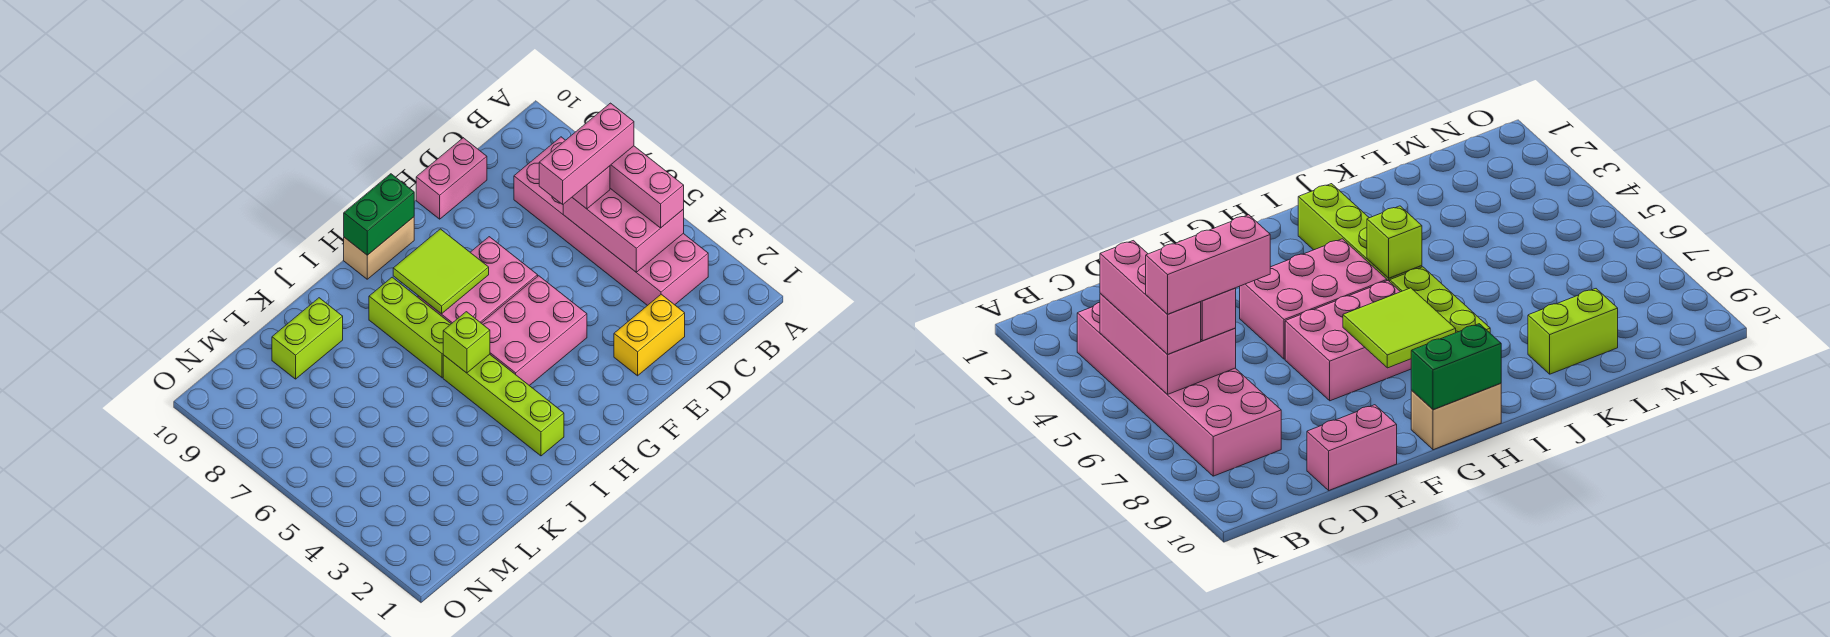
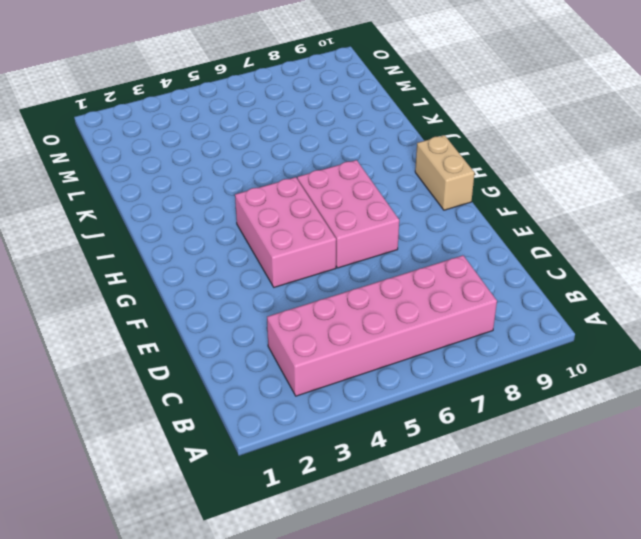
none -> yellow 1x2 brick [614,294,685,376]
none -> pink 1x2 brick [416,138,487,219]
none -> lime 1x4 brick [443,354,564,456]

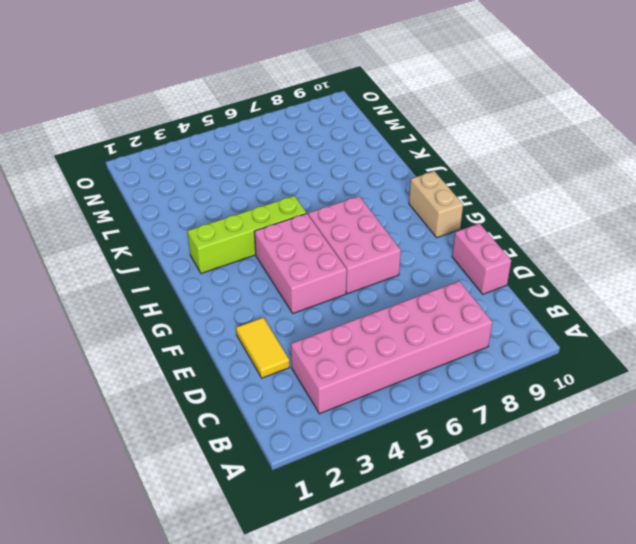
yellow 1x2 tile [236,318,290,378] -> yellow 1x2 brick [614,294,685,376]
none -> lime 1x3 brick [369,277,451,378]
none -> lime 1x2 brick [272,298,343,379]
none -> pink 2x3 brick [563,189,684,272]

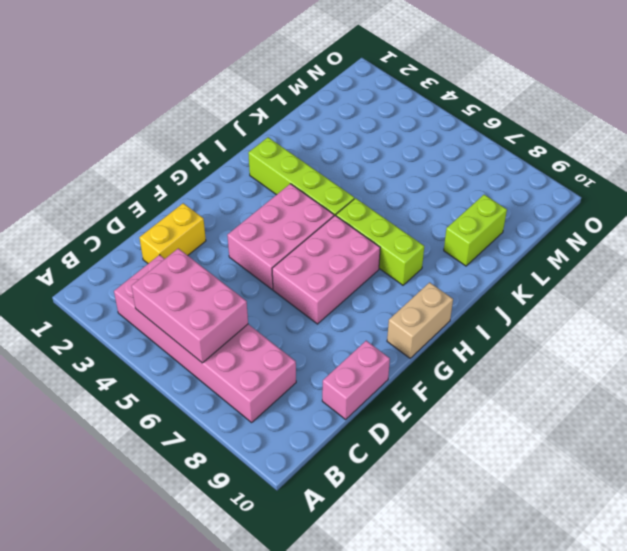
none -> lime 2x2 tile [393,229,489,314]
none -> green 1x2 brick [344,174,414,255]
none -> lime 1x1 brick [443,312,490,373]

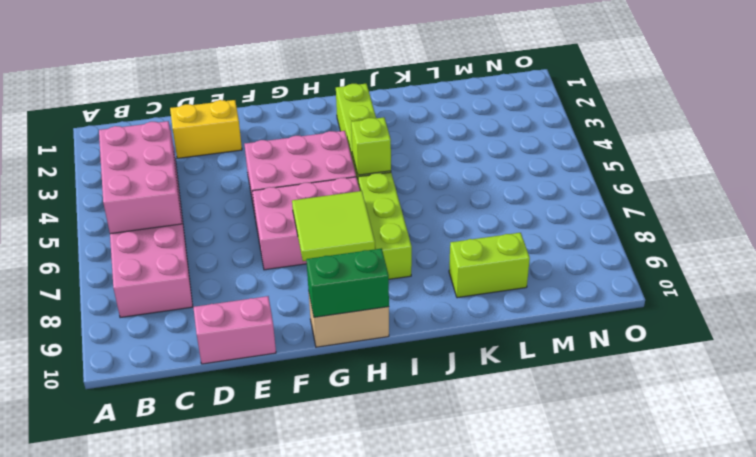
none -> pink 1x3 brick [610,146,684,228]
none -> pink 1x1 brick [572,166,610,209]
none -> pink 1x3 brick [539,103,634,204]

